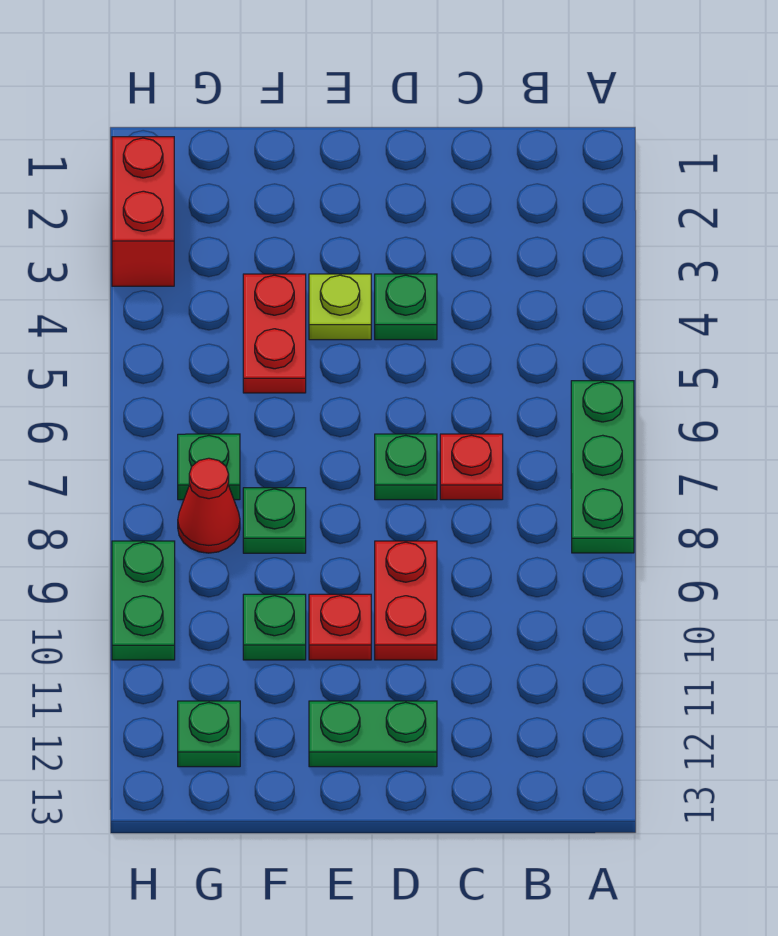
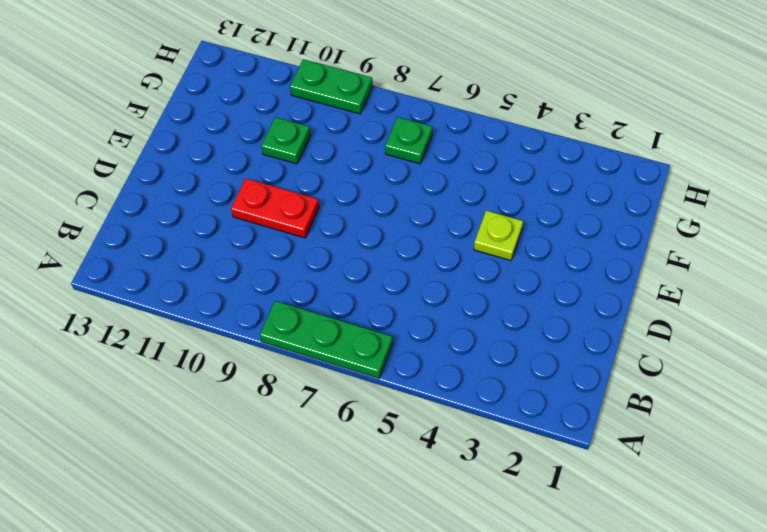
none -> red 1x1 plate [440,434,503,500]
none -> green 1x1 plate [375,274,437,340]
none -> green 1x1 plate [375,434,437,500]

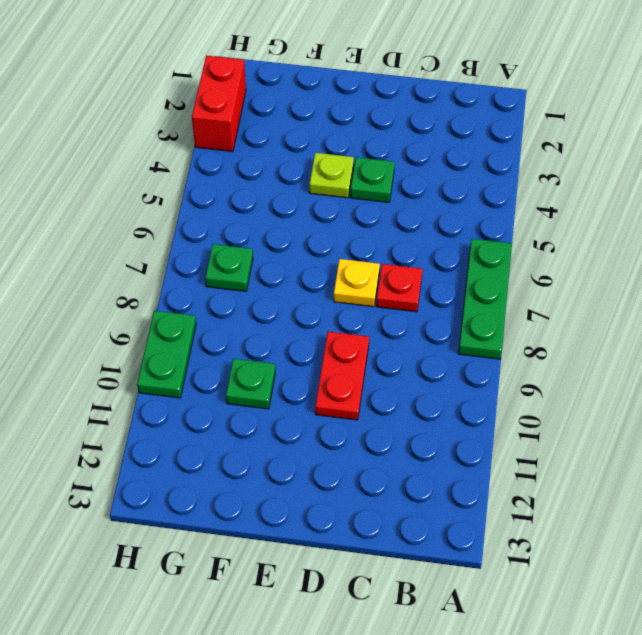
yellow 1x1 plate [334,259,380,307] -> green 1x1 plate [375,434,437,500]
none -> green 1x2 plate [309,701,437,767]
none -> red 1x1 plate [309,594,371,660]
none -> red 1x2 plate [243,274,306,393]

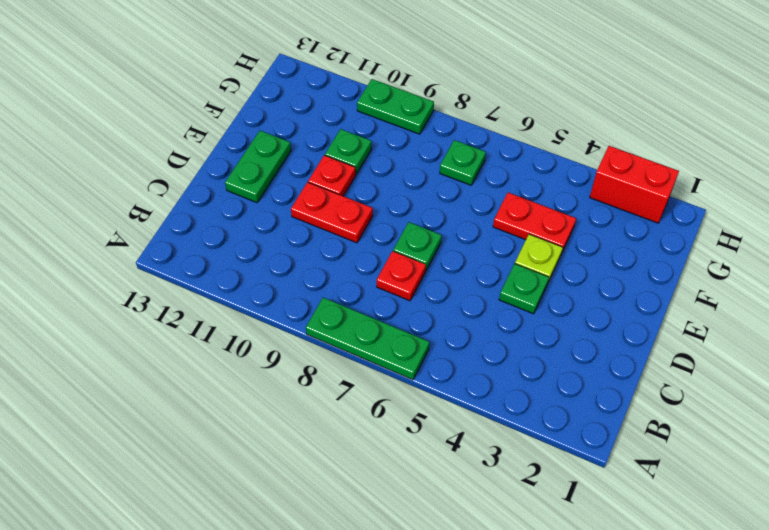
none -> green 1x1 plate [243,488,306,553]
none -> red 1x1 cone [178,458,240,553]
none -> green 1x1 plate [178,701,240,767]

